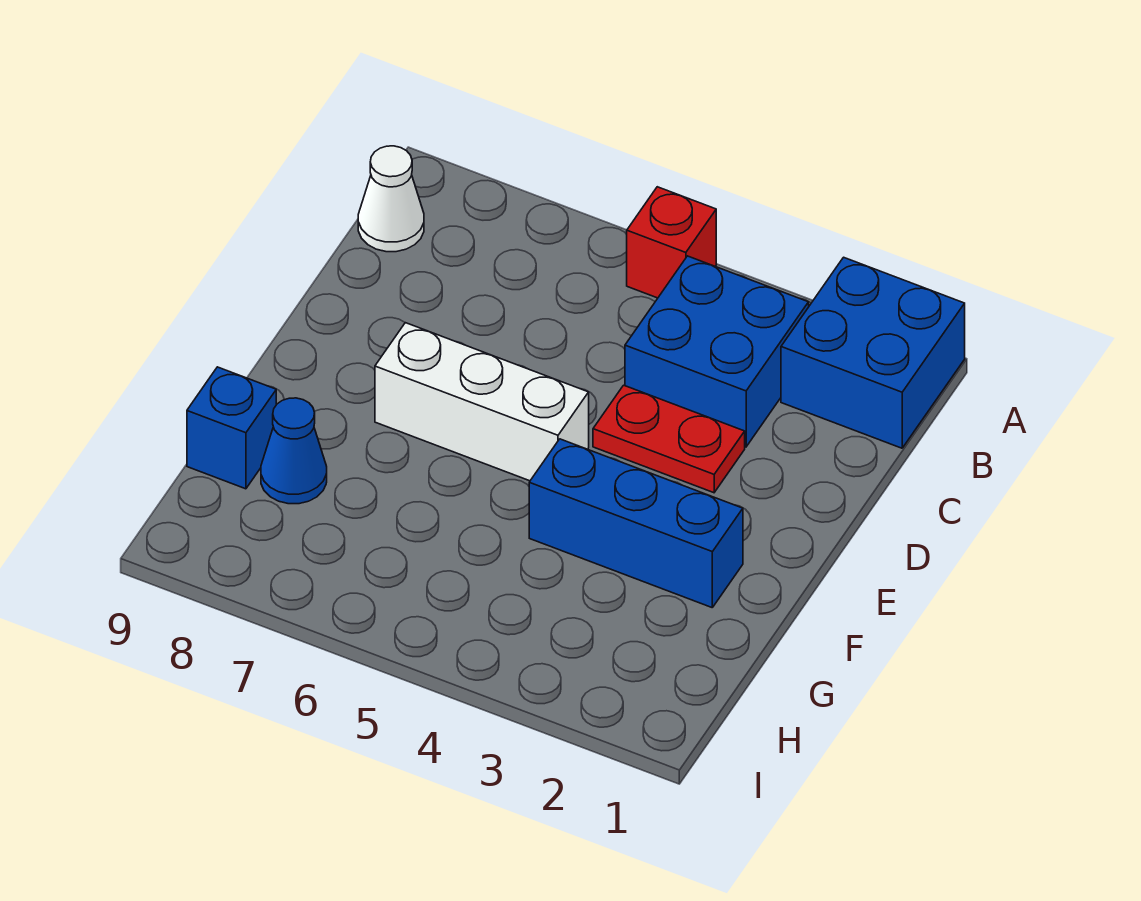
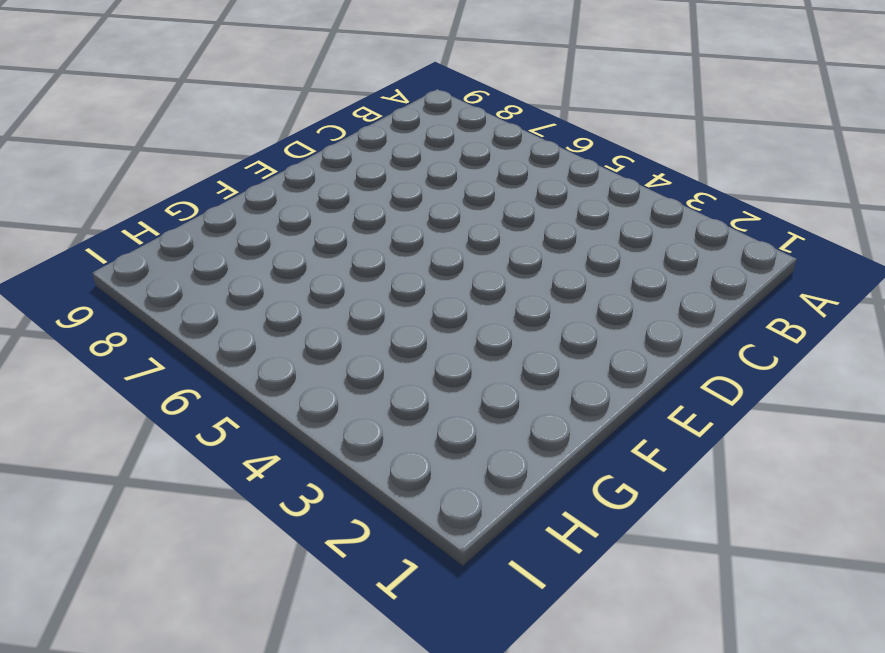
none -> blue 2x2 brick [781,257,965,448]
none -> red 1x1 brick [627,187,716,298]

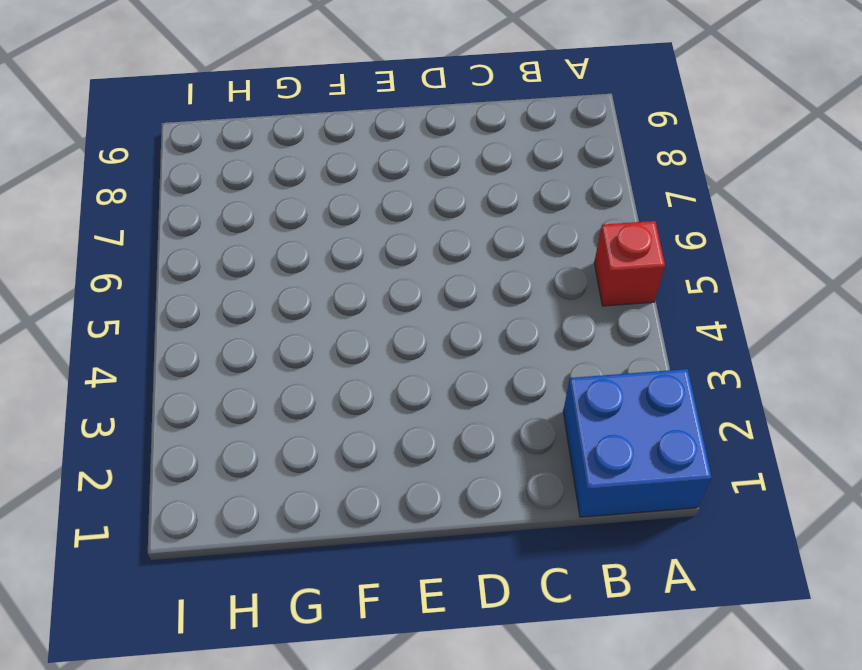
none -> blue 2x2 brick [625,256,809,447]
none -> white 1x1 cone [358,146,424,252]

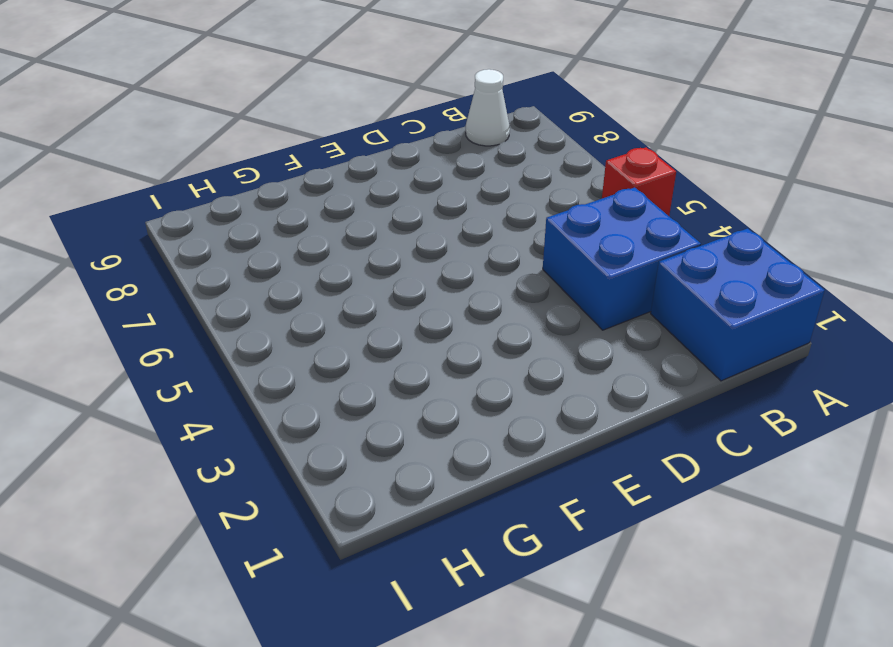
none -> red 1x2 plate [593,385,745,493]
none -> white 1x3 brick [375,323,589,481]

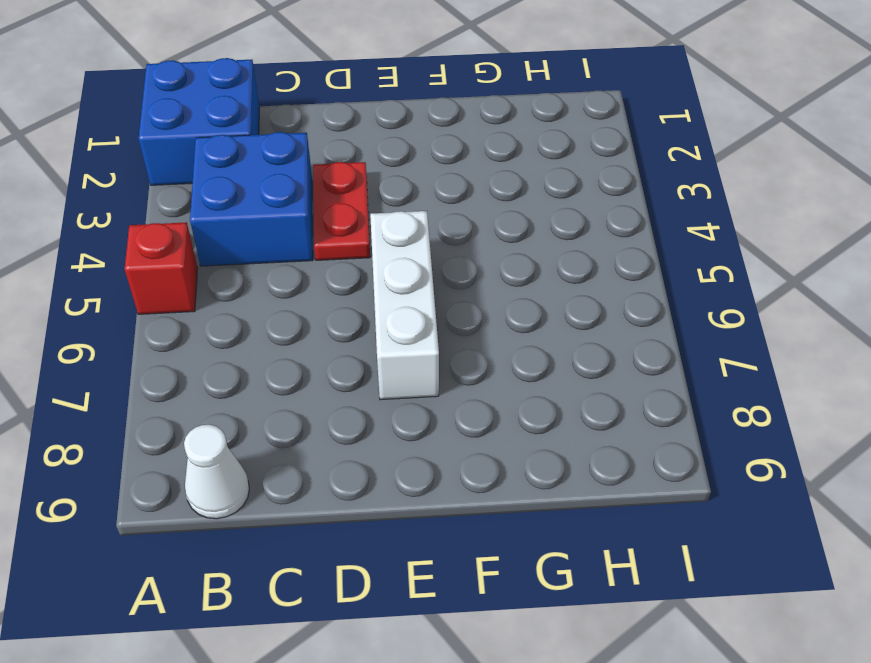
none -> blue 1x3 brick [529,439,743,607]
none -> blue 1x1 cone [261,398,327,504]

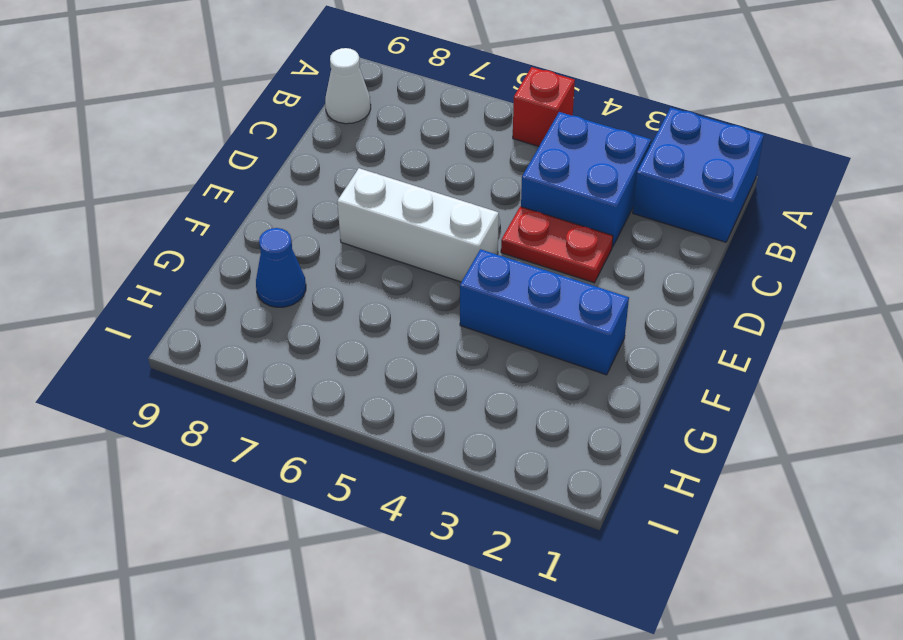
none -> blue 1x1 brick [187,367,276,489]

